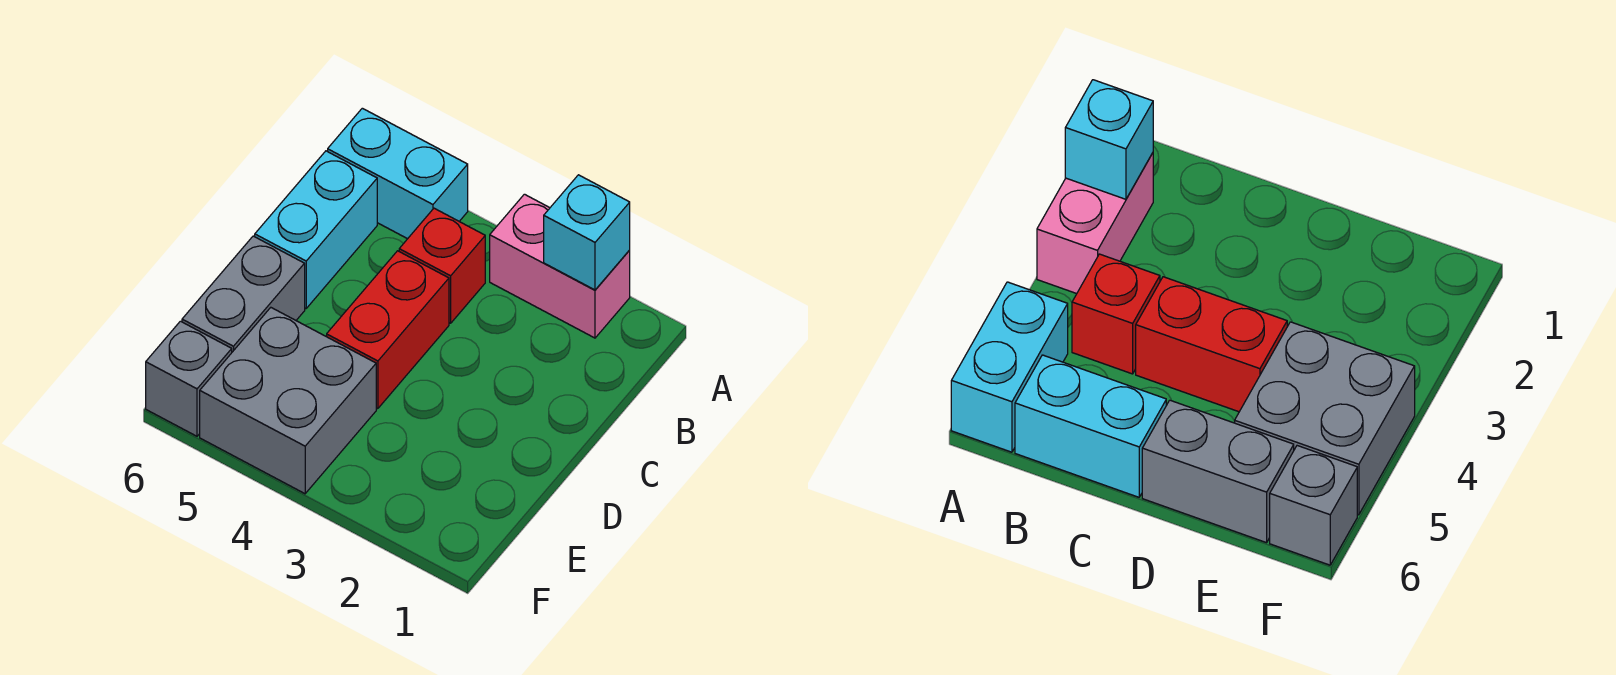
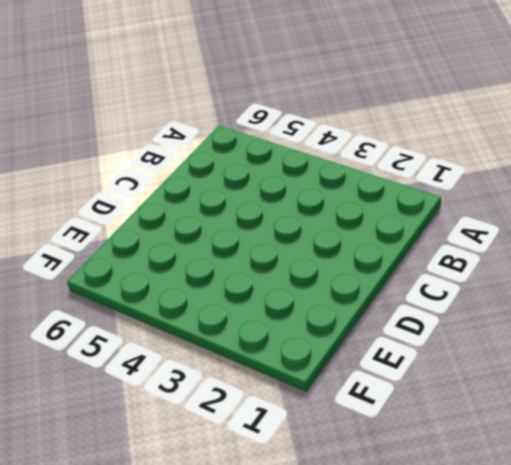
none -> pink 1x2 brick [490,194,630,338]
none -> cyan 1x2 brick [328,108,468,239]

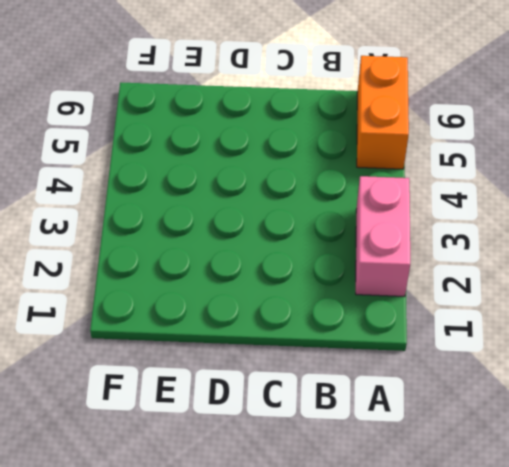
orange 1x2 brick [357,56,409,169] -> cyan 1x2 brick [328,108,468,239]
none -> red 1x1 brick [399,208,485,323]
none -> cyan 1x2 brick [255,151,377,308]

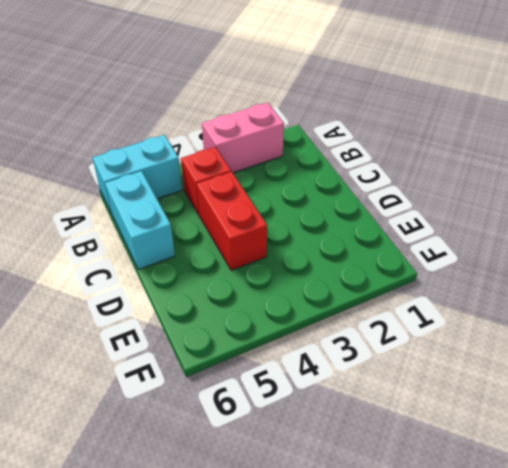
none -> grey 1x2 brick [182,236,305,352]
none -> grey 2x2 brick [200,308,376,494]

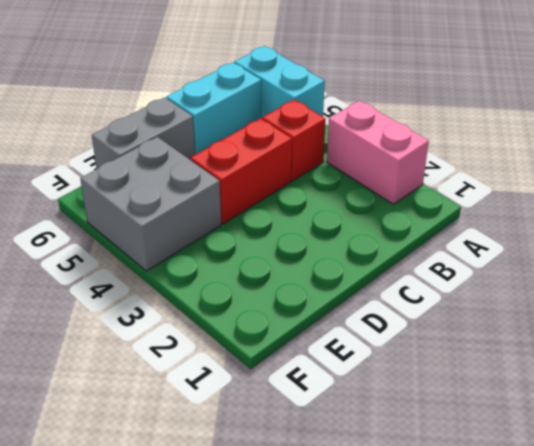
none -> grey 1x1 brick [146,321,232,436]
none -> cyan 1x1 brick [544,175,630,290]

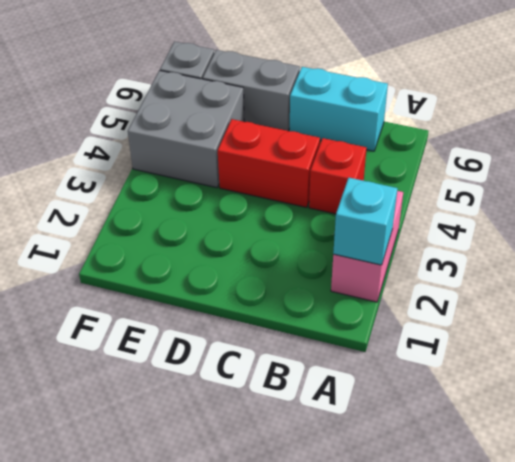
none -> cyan 1x2 brick [328,108,468,239]

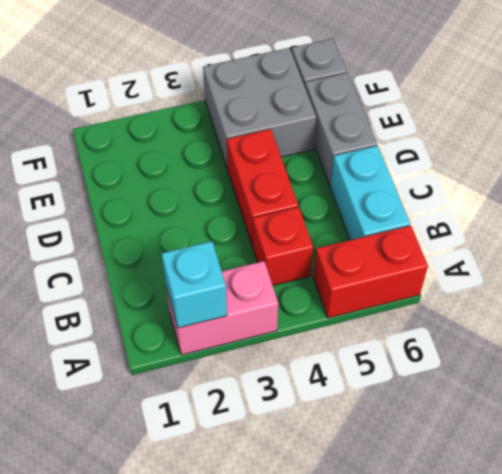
red 1x2 brick [313,226,428,318] -> cyan 1x2 brick [328,108,468,239]

